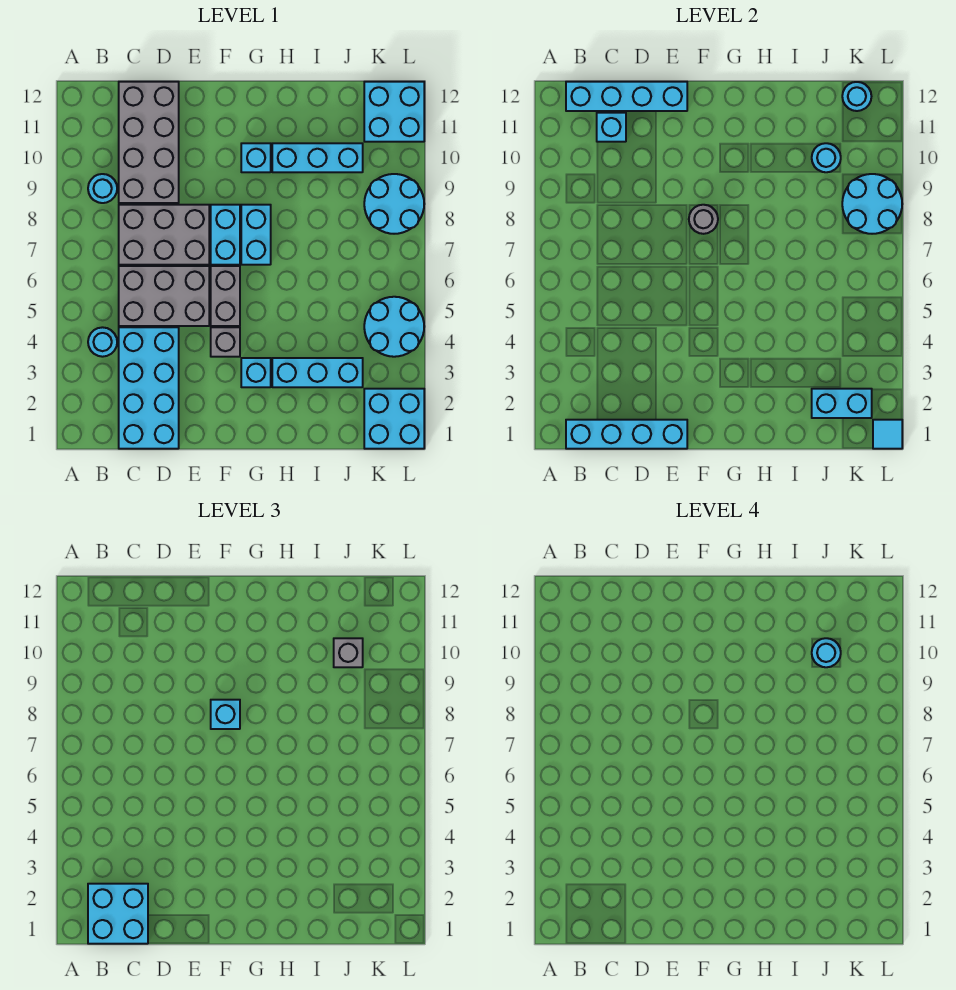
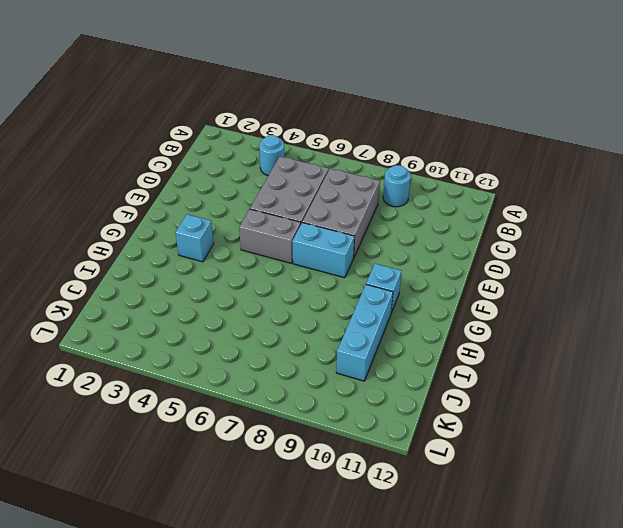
none -> cyan 2x4 brick [119,327,179,449]
none -> grey 2x4 brick [119,82,179,203]
none -> grey 1x1 brick [211,327,240,357]
none -> cyan 1x2 brick [241,205,271,265]

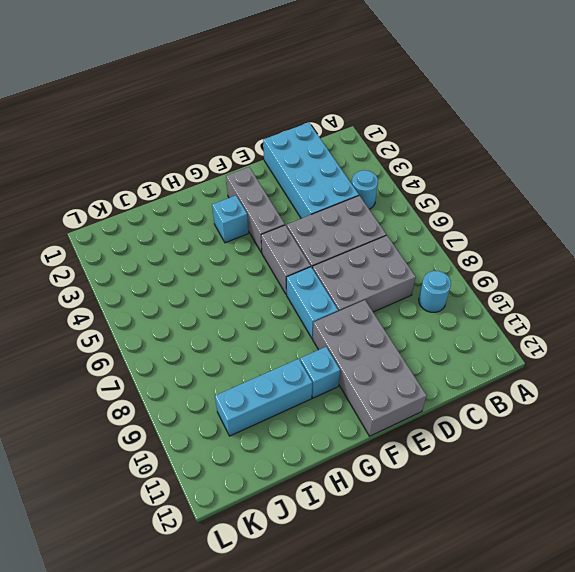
grey 2x4 brick [313,300,427,436] -> grey 2x4 brick moved to [119,82,179,203]
grey 1x3 brick [226,167,285,253] -> grey 1x1 brick [211,327,240,357]
none -> cyan 1x2 brick [241,205,271,265]
none -> cyan 1x3 brick [272,358,363,387]
none -> cyan 2x2 brick [364,389,424,449]
none -> cyan 2x2 round brick [364,297,424,357]

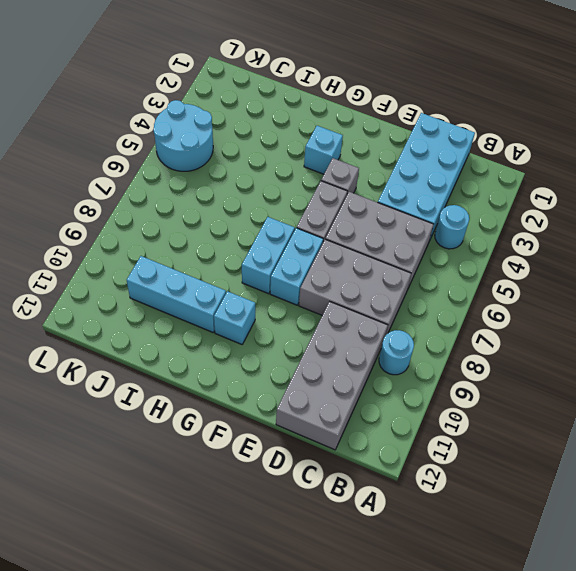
none -> cyan 1x3 brick [272,358,363,387]
none -> cyan 2x2 brick [364,389,424,449]
none -> cyan 2x2 round brick [364,174,424,234]
none -> cyan 2x2 brick [364,82,424,142]

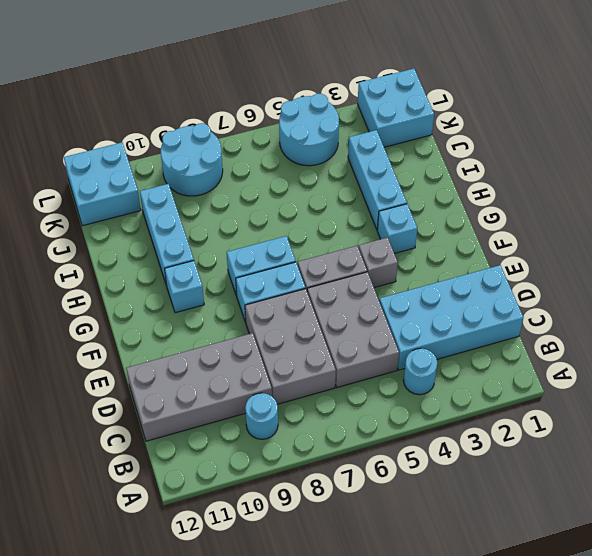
none -> cyan 1x4 brick [566,420,687,449]
none -> cyan 1x4 brick [566,82,687,111]
none -> cyan 1x1 brick [597,113,626,142]
none -> grey 1x1 round brick [689,205,718,234]

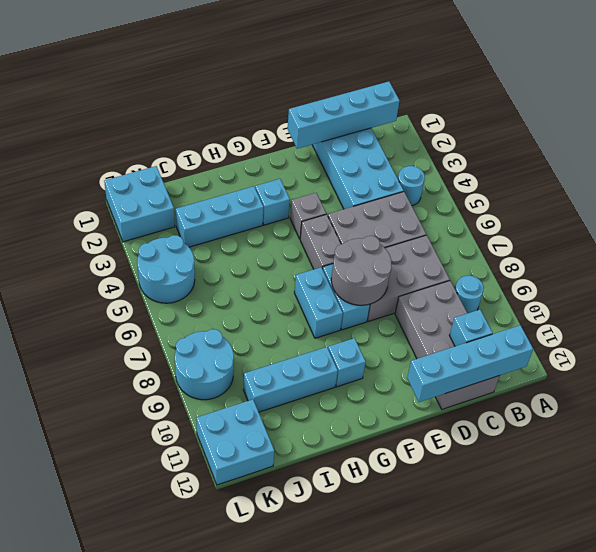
grey 2x2 round brick [331,236,392,305] -> grey 1x1 round brick [689,205,718,234]
none -> cyan 1x2 brick [812,389,872,418]
none -> cyan 1x1 round brick [812,143,841,172]
none -> cyan 2x2 round brick [842,174,902,234]
none -> cyan 1x1 round brick [842,82,871,111]

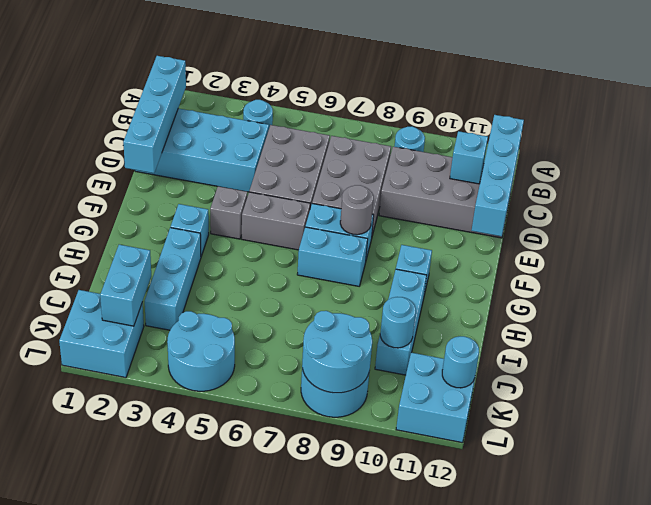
none -> cyan 1x1 tile [873,420,902,449]
none -> cyan 2x2 brick [88,884,148,944]
none -> cyan 1x1 brick [211,700,240,729]
none -> grey 1x1 brick [334,638,363,667]

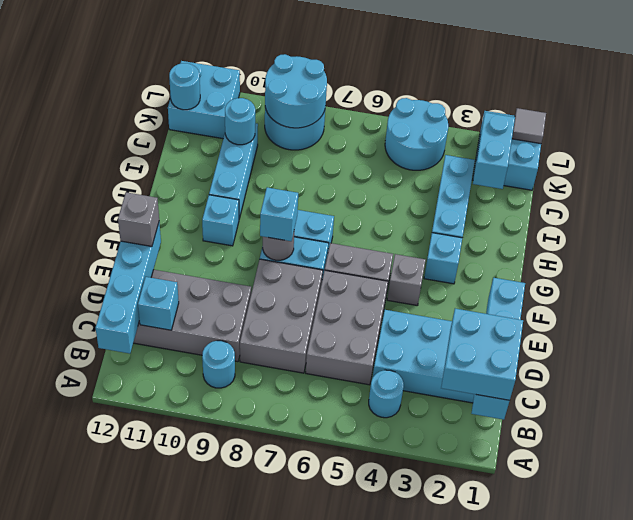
grey 1x1 brick [118,192,159,246] -> grey 1x1 brick moved to [334,638,363,667]
grey 1x1 tile [512,108,546,144] -> cyan 1x1 tile [873,420,902,449]
none -> cyan 1x1 round brick [812,638,841,667]

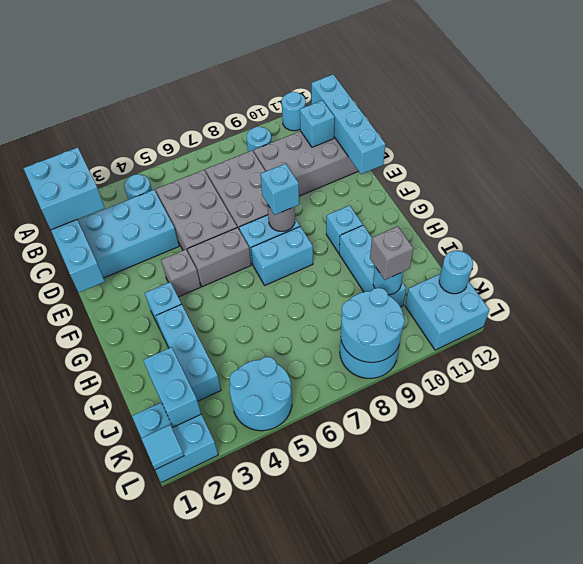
cyan 1x1 round brick [282,92,306,131] -> cyan 1x1 round brick moved to [812,638,841,667]

